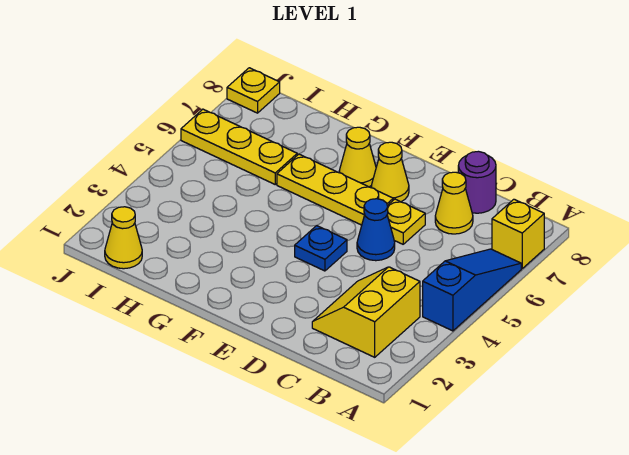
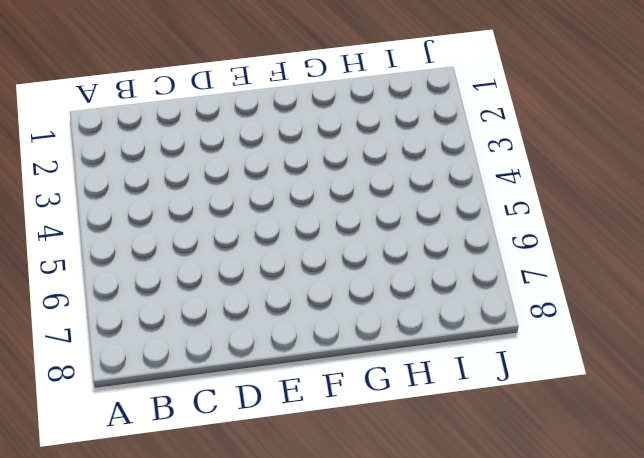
none -> blue 1x3 slope [423,249,521,331]
none -> yellow 1x1 brick [492,199,544,268]
none -> yellow 2x2 slope [312,267,420,357]

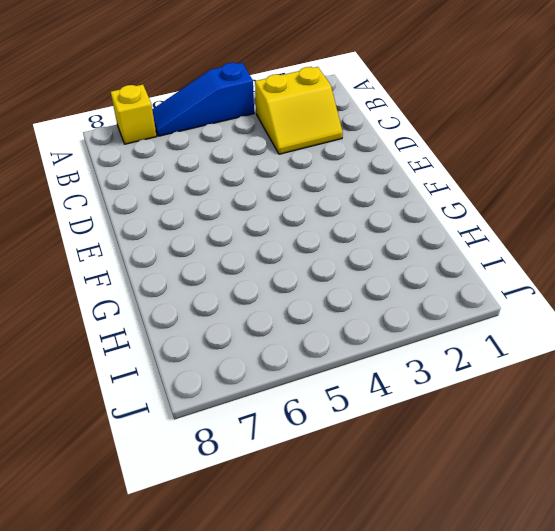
none -> yellow 1x1 cone [435,172,473,234]
none -> purple 1x1 round brick [458,151,496,213]
none -> blue 1x1 cone [357,199,395,261]

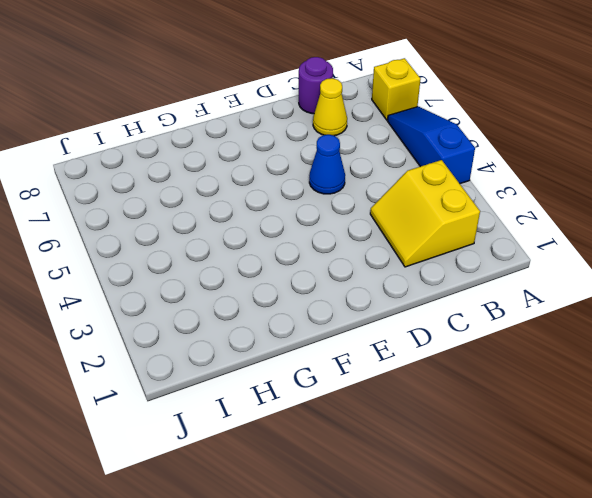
none -> yellow 1x1 plate [387,199,425,244]
none -> blue 1x1 plate [295,226,347,271]
none -> yellow 1x3 plate [277,154,393,225]

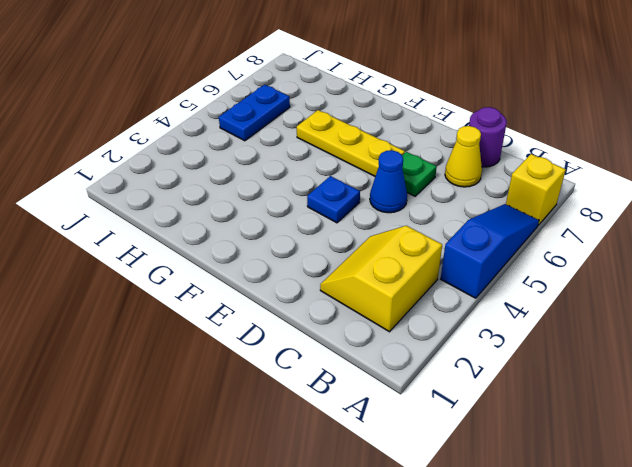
green 1x1 plate [402,152,437,196] -> yellow 1x1 plate [387,199,425,244]
blue 1x2 plate [219,85,290,141] -> yellow 1x3 plate [181,109,297,184]
none -> yellow 1x1 cone [371,142,409,202]
none -> yellow 1x1 cone [339,127,376,187]
none -> yellow 1x1 cone [105,207,142,269]

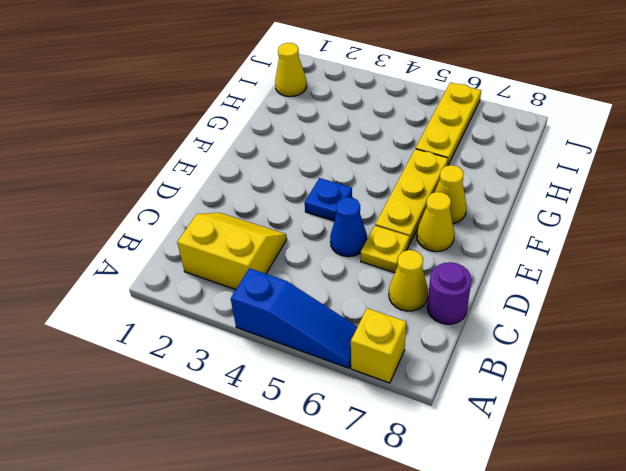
none -> yellow 1x1 plate [227,68,280,113]

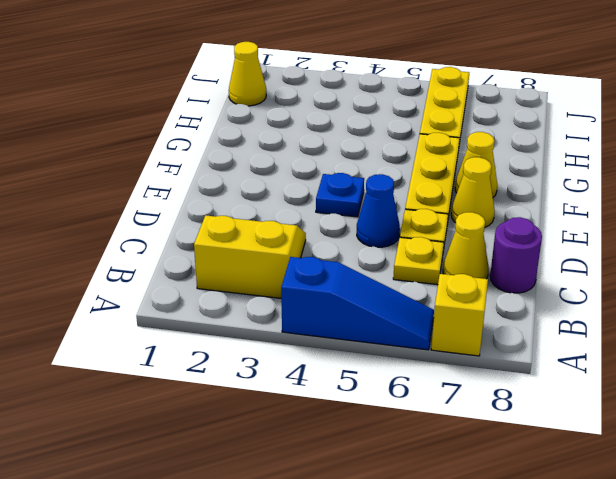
yellow 1x1 plate [393,237,444,285] -> yellow 1x1 plate moved to [227,68,280,113]

